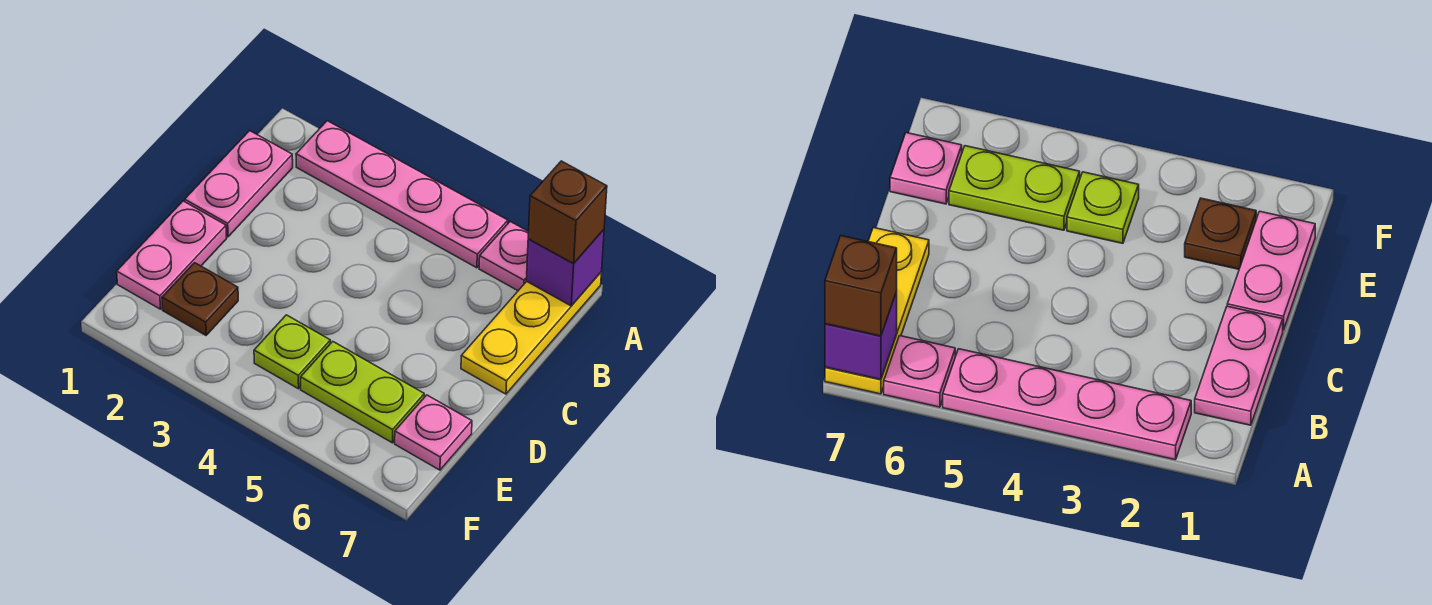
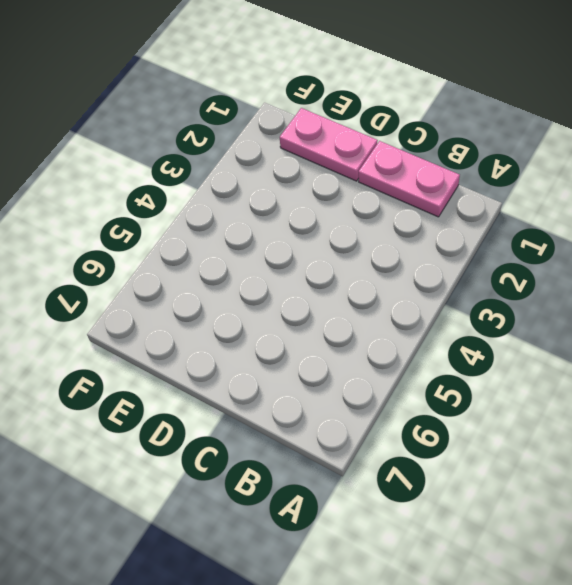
none -> pink 1x4 plate [296,121,508,268]
none -> pink 1x1 plate [479,222,529,291]

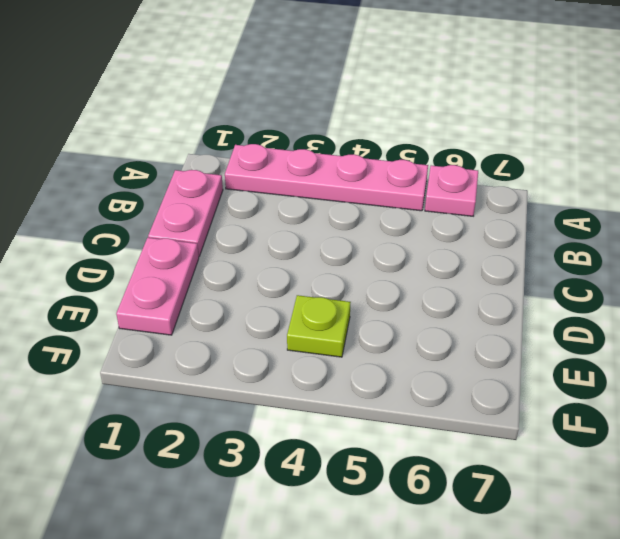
none -> yellow 1x3 plate [461,272,602,394]
none -> brown 1x1 plate [162,263,238,335]

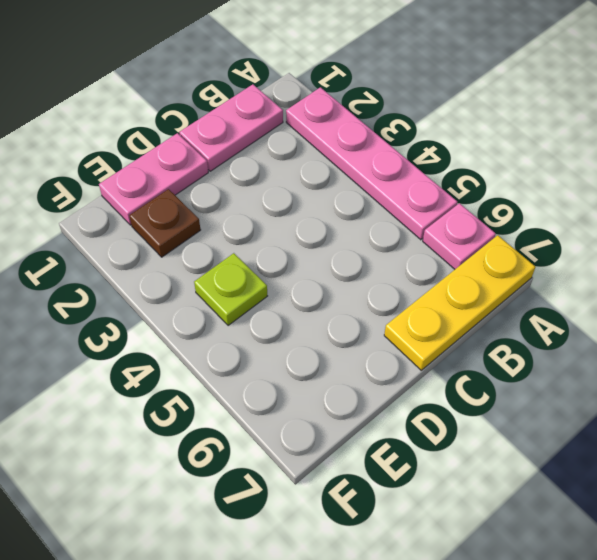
none -> lime 1x2 plate [301,342,424,443]
none -> pink 1x1 plate [395,395,472,470]

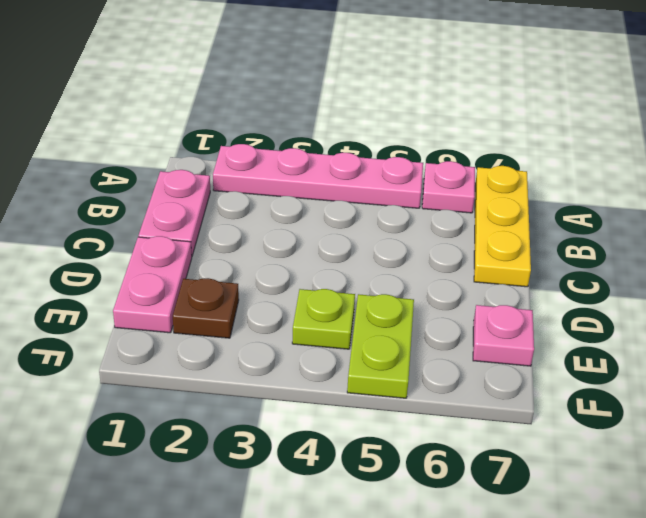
lime 1x2 plate [347,294,414,398] -> lime 1x2 plate turned to [301,342,424,443]
none -> purple 1x1 brick [526,230,604,306]
none -> brown 1x1 brick [528,161,607,263]

